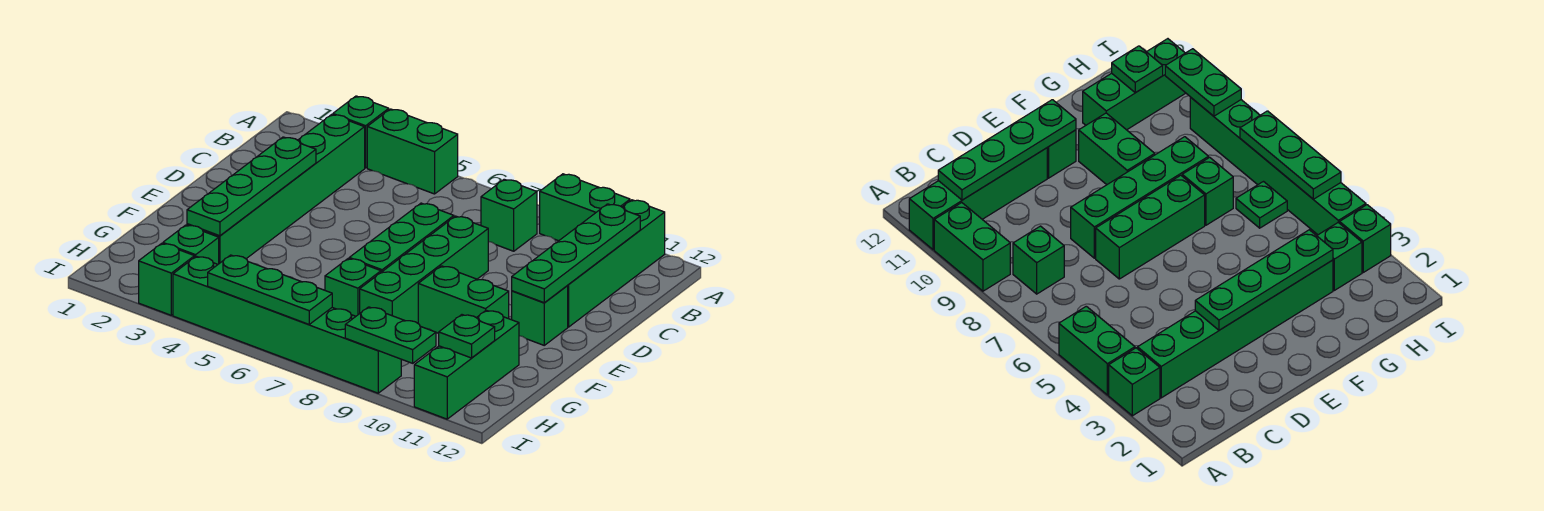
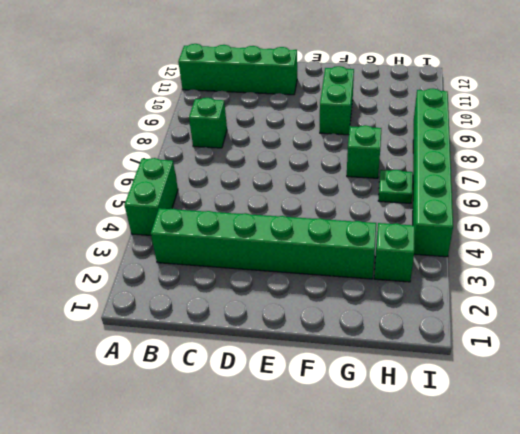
none -> green 1x1 brick [333,96,389,168]
none -> green 1x2 brick [540,174,630,241]
none -> green 1x3 brick [349,203,454,272]

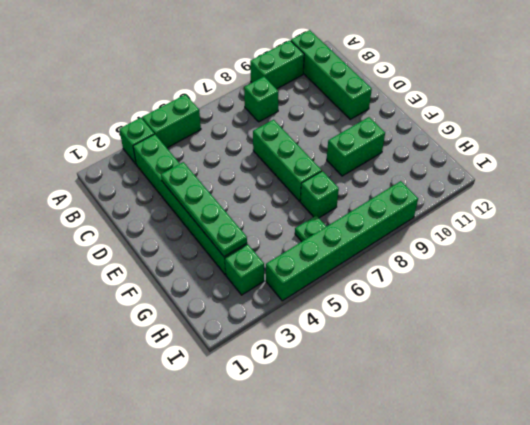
none -> green 1x4 brick [360,216,488,323]
none -> green 1x1 brick [512,286,568,345]
none -> green 1x3 brick [414,310,519,419]

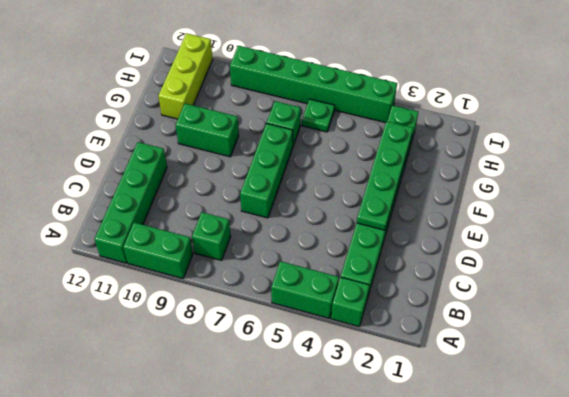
lime 1x3 brick [158,33,213,119] -> green 1x3 brick [414,310,519,419]
none -> green 1x4 brick [360,216,488,323]
none -> green 1x1 brick [512,286,568,345]
none -> green 1x1 brick [139,243,195,315]

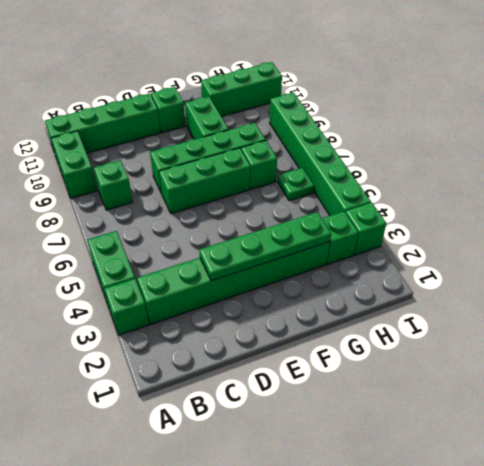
none -> green 1x4 plate [512,204,640,303]
none -> green 1x1 plate [439,315,495,358]
none -> green 1x3 plate [208,255,332,324]

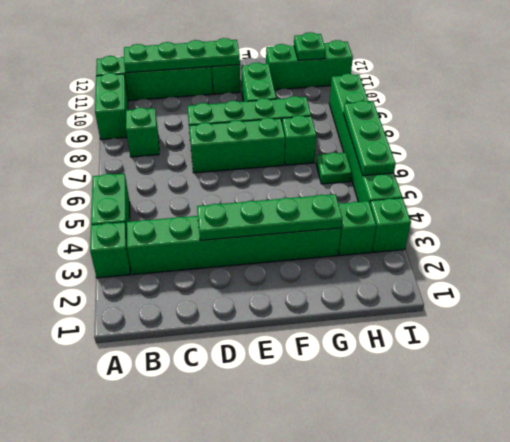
none -> green 1x2 plate [345,307,436,363]

